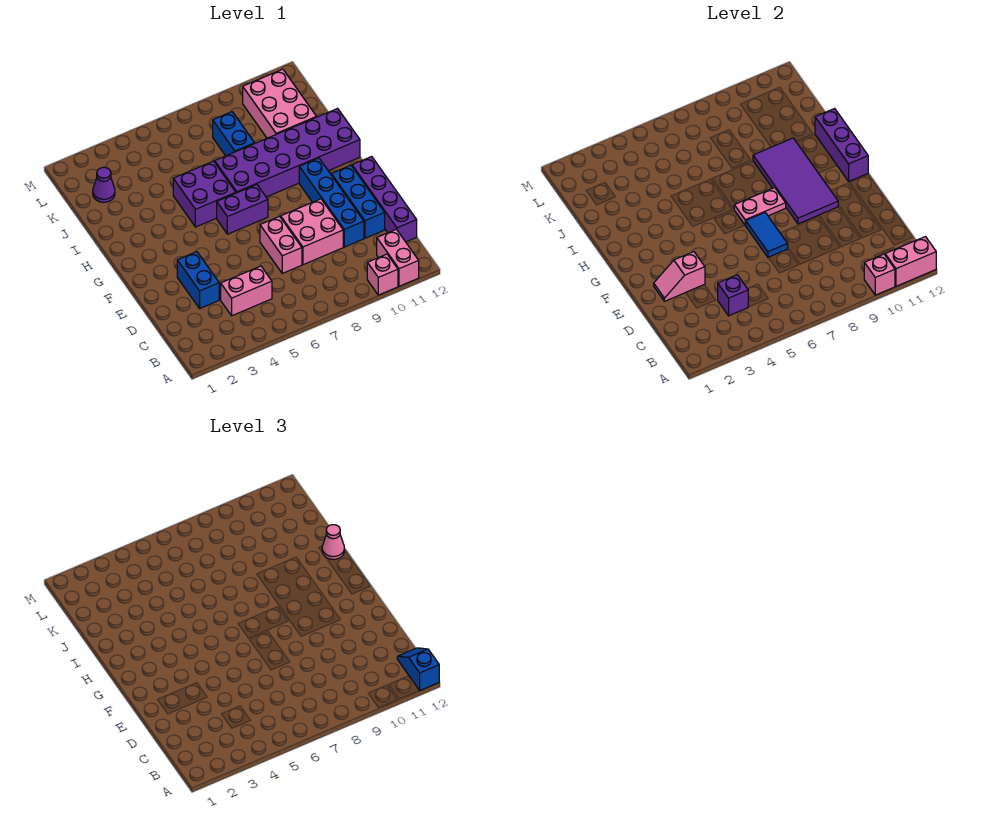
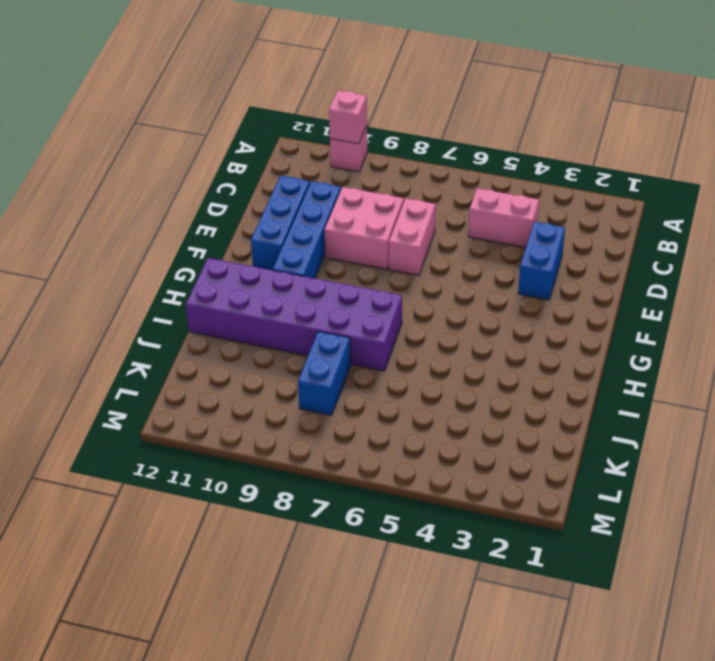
none -> pink 1x2 brick [377,229,419,286]
none -> purple 1x4 brick [352,156,417,242]
none -> purple 1x2 brick [217,185,268,234]

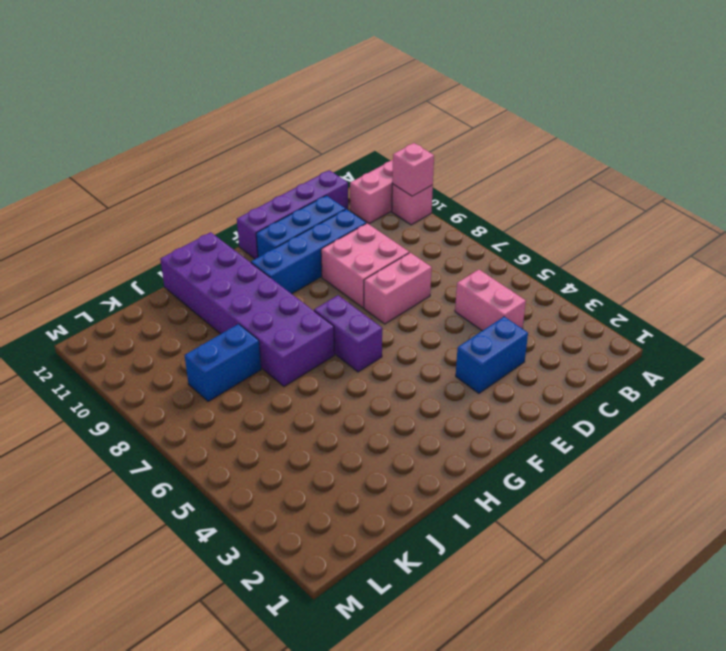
none -> purple 2x2 brick [173,161,236,227]
none -> pink 2x3 brick [243,69,316,138]
none -> purple 1x1 cone [93,167,115,202]

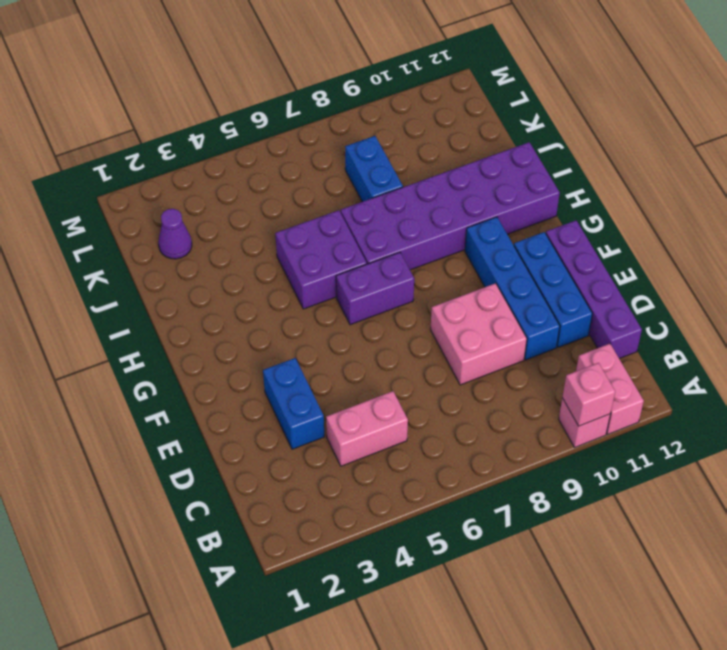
none -> pink 1x2 brick [260,216,302,273]
none -> pink 2x3 brick [243,69,316,138]
none -> pink 1x2 brick [885,237,936,286]

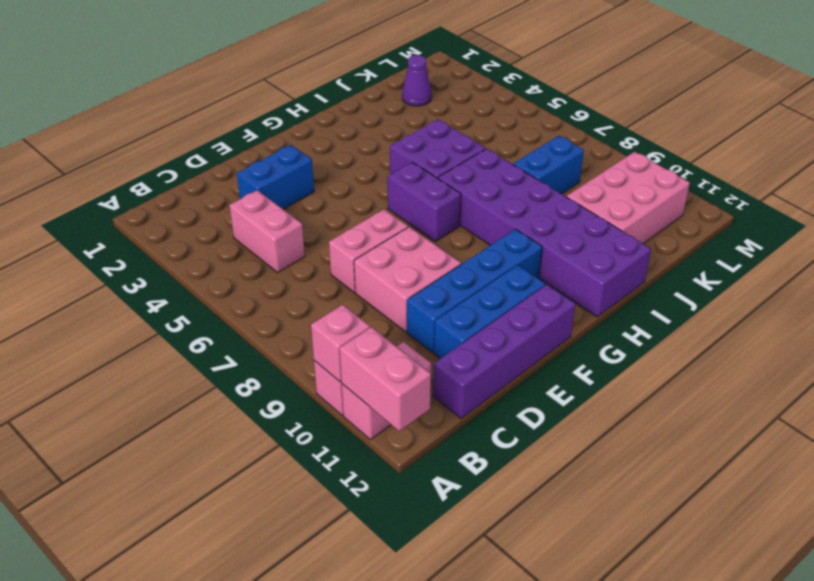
none -> purple 1x1 brick [718,275,748,316]
none -> pink 1x2 slope [654,252,705,301]
none -> blue 1x2 tile [746,213,788,257]

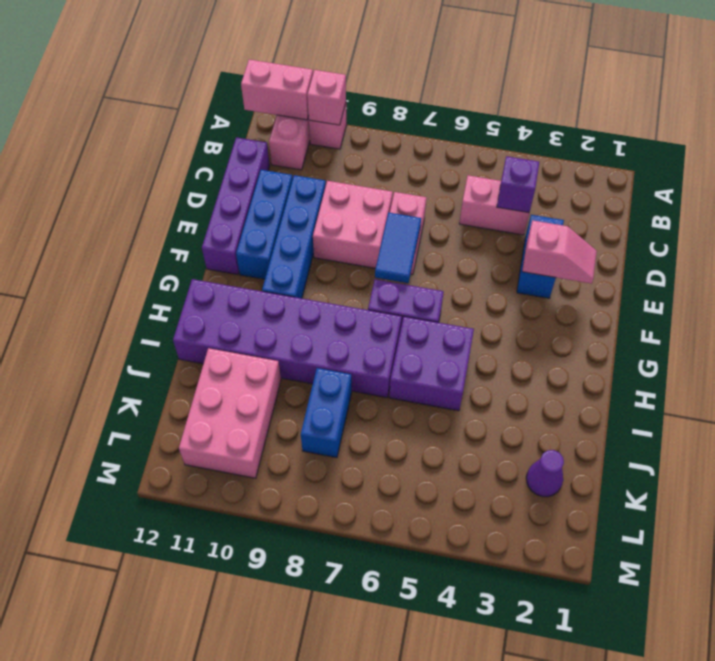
none -> purple 2x4 tile [753,138,838,224]
none -> pink 1x2 plate [734,188,786,225]
none -> purple 1x3 brick [815,108,868,181]

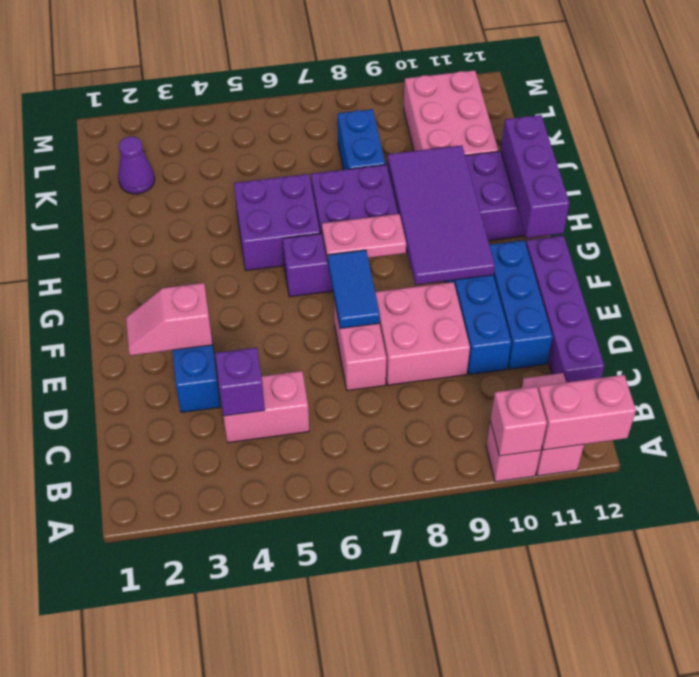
none -> blue 1x2 slope [397,648,439,690]
none -> pink 1x1 cone [322,525,344,559]

